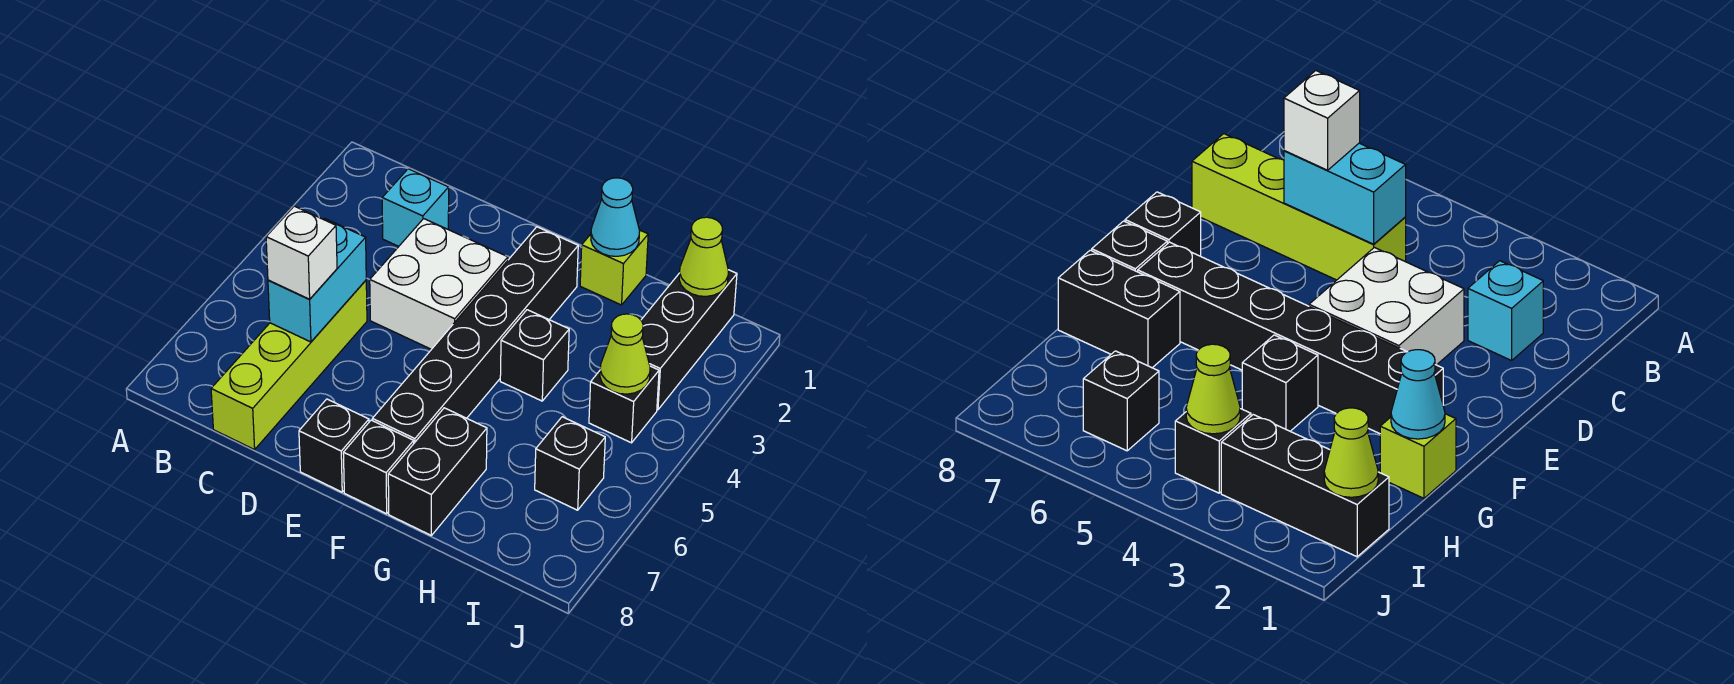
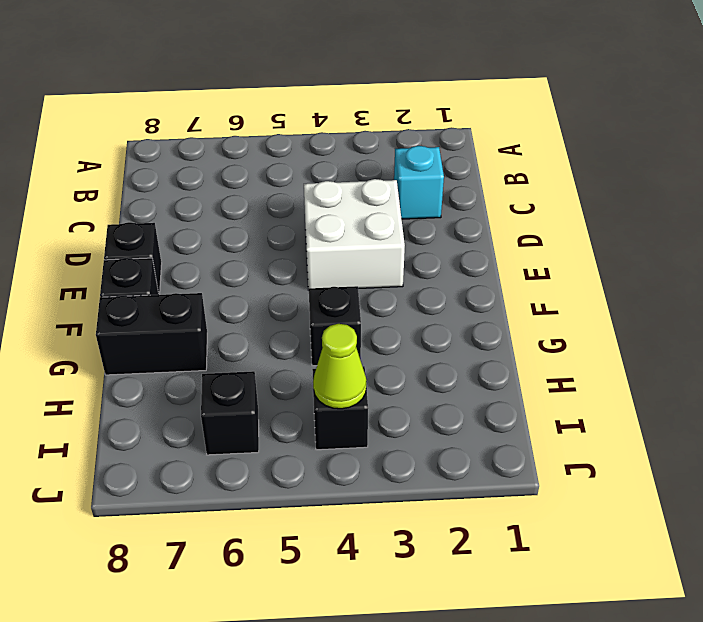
none -> lime 1x4 brick [211,280,367,450]
none -> black 1x6 brick [372,227,578,443]
none -> lime 1x1 brick [580,230,648,305]

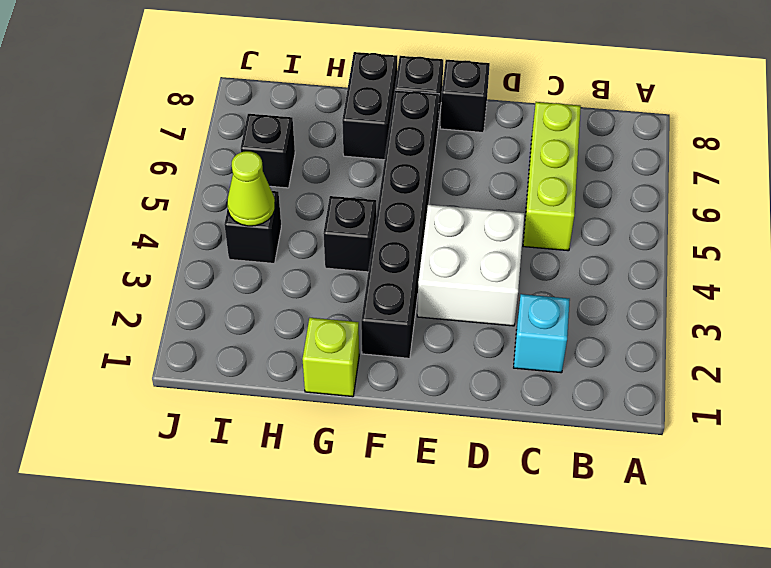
lime 1x3 brick [523,102,581,251] -> lime 1x4 brick [211,280,367,450]
none -> black 1x3 brick [641,270,737,410]
none -> cyan 1x2 brick [268,218,366,342]
none -> cyan 1x1 cone [591,178,640,256]

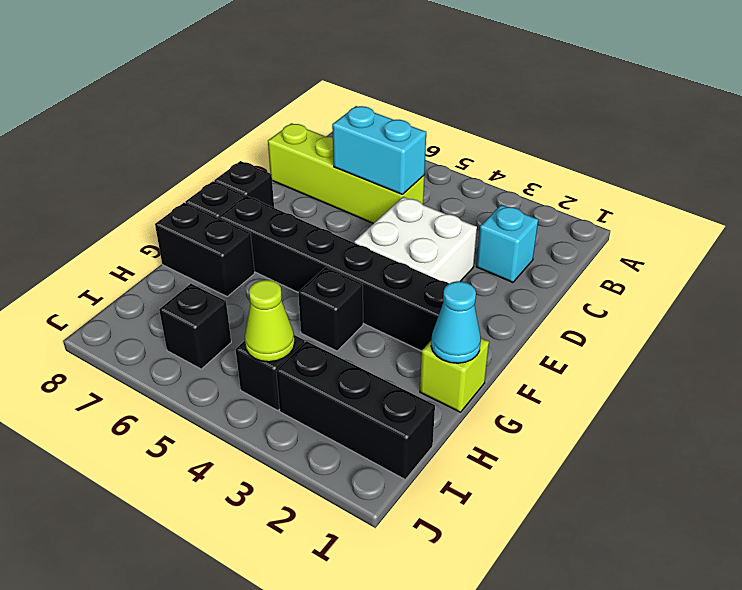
none -> lime 1x1 cone [679,217,728,296]
none -> white 1x1 brick [266,206,337,299]

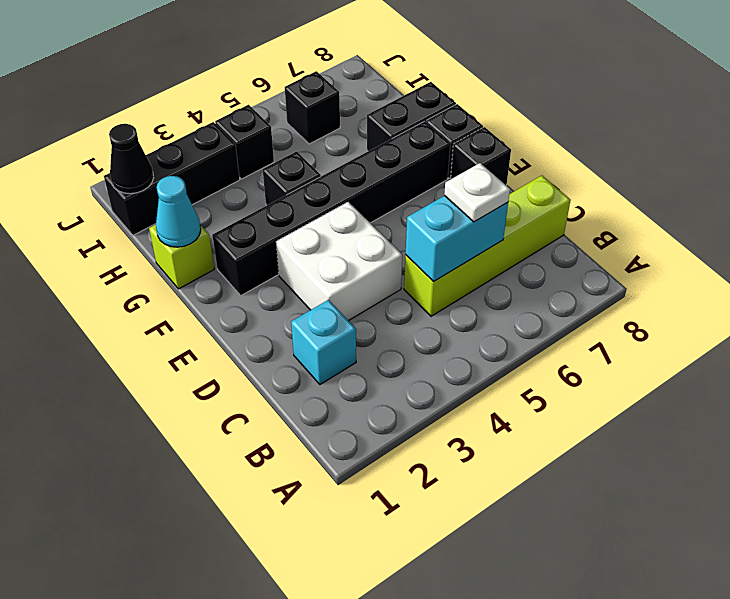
white 1x1 plate [444,163,510,222] -> white 1x1 brick [266,206,337,299]
black 1x1 cone [109,124,153,194] -> lime 1x1 cone [679,217,728,296]
none -> lime 1x1 cone [600,314,650,394]

